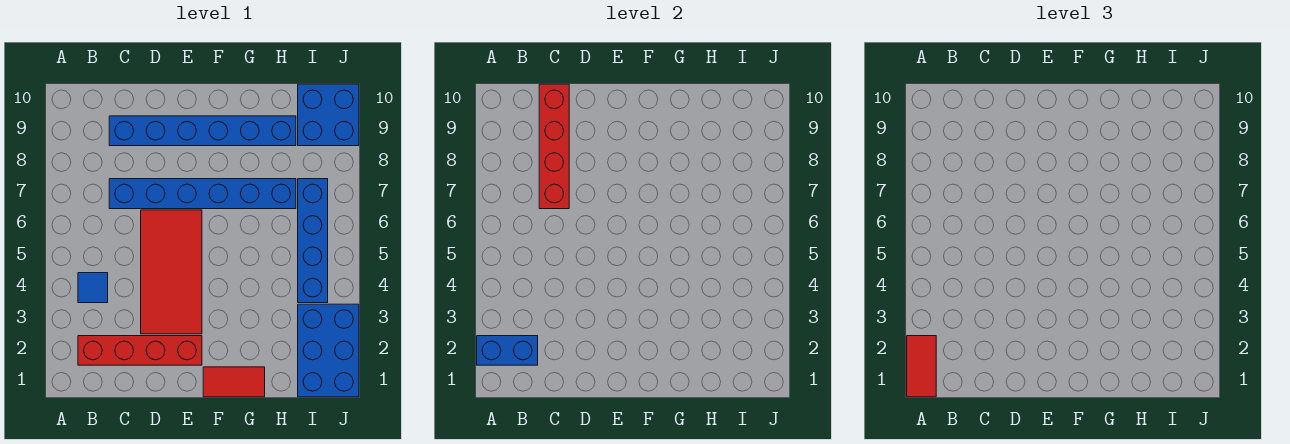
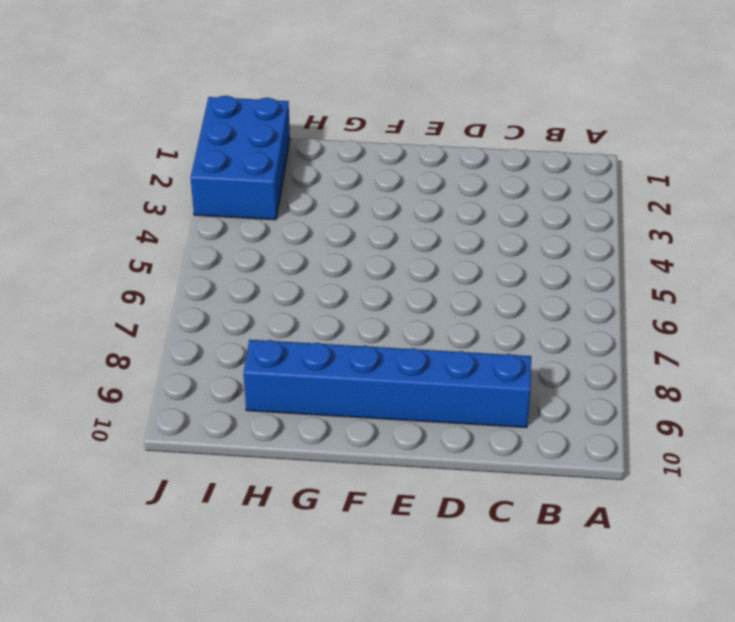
none -> red 1x4 brick [78,336,202,365]
none -> blue 1x1 tile [78,273,108,303]
none -> blue 1x6 brick [109,179,296,209]

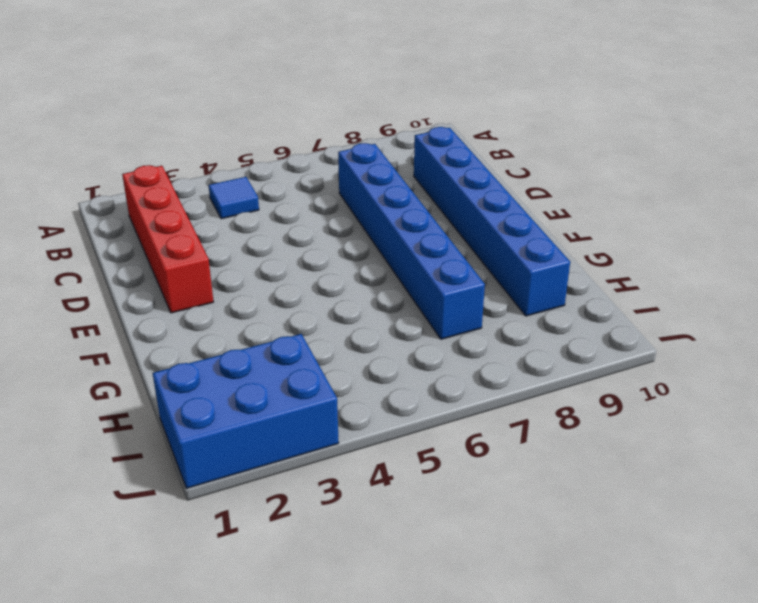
none -> red 2x4 tile [141,210,202,334]
none -> red 1x2 tile [203,367,265,397]
none -> blue 1x4 brick [298,179,328,303]

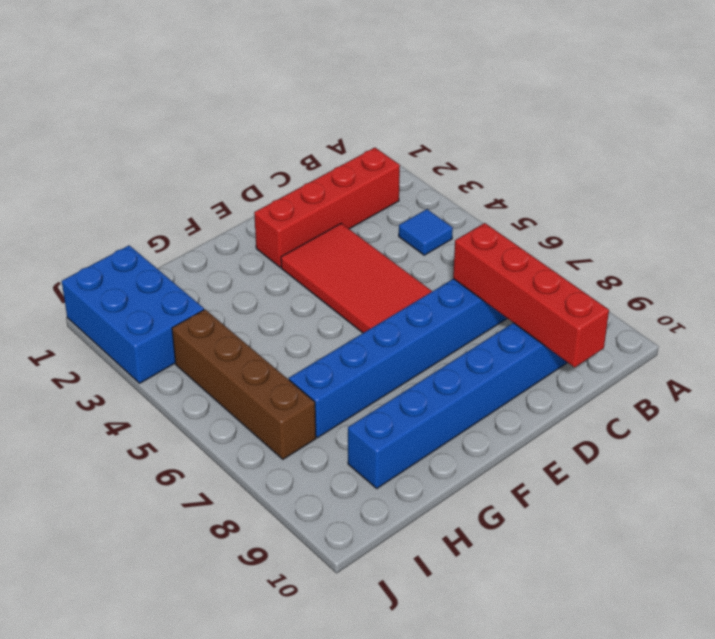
brown 1x4 brick [172,310,316,459] -> blue 1x4 brick [298,179,328,303]
none -> red 1x2 tile [203,367,265,397]
none -> blue 2x2 brick [298,84,359,146]
none -> blue 1x2 brick [477,336,538,365]

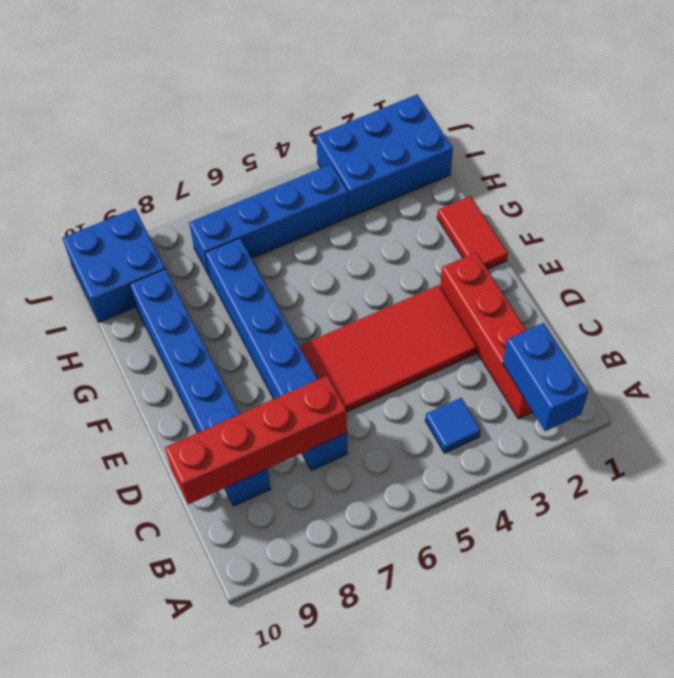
none -> red 1x2 tile [907,336,936,397]

